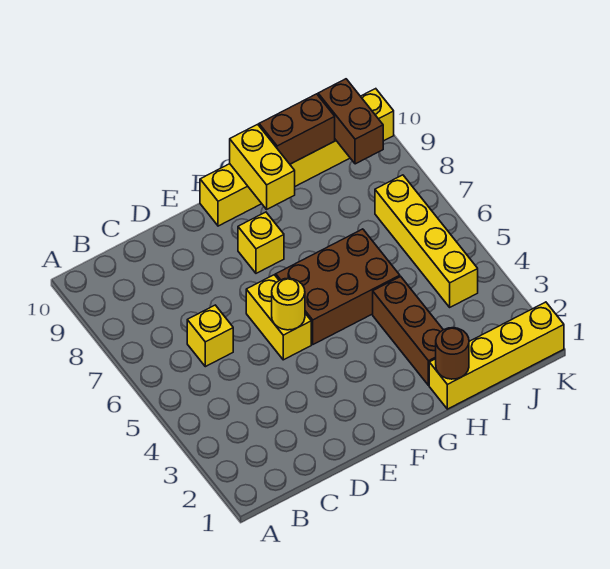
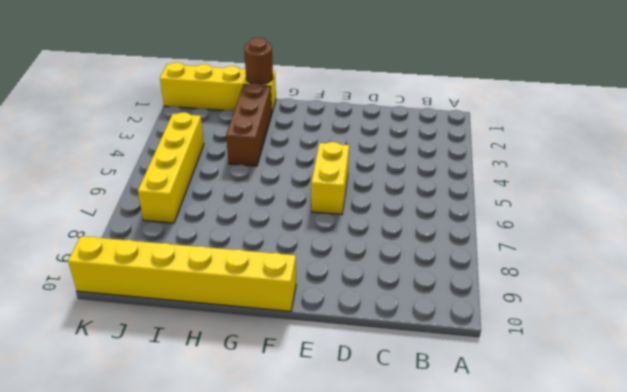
none -> yellow 1x1 brick [187,305,233,367]
none -> brown 2x3 brick [276,229,400,344]
none -> yellow 1x1 brick [238,212,284,273]

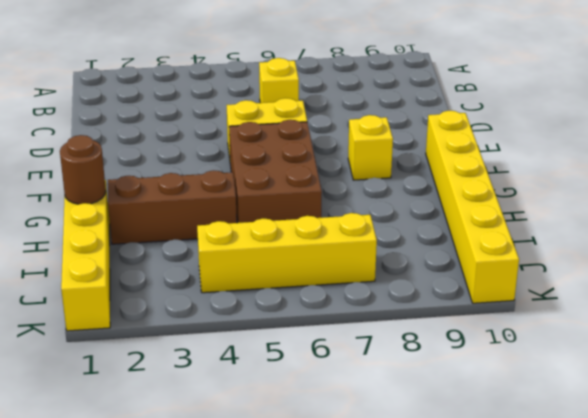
none -> yellow 1x1 round brick [272,278,305,330]
none -> yellow 1x2 brick [230,124,295,209]
none -> brown 1x2 brick [259,94,335,164]

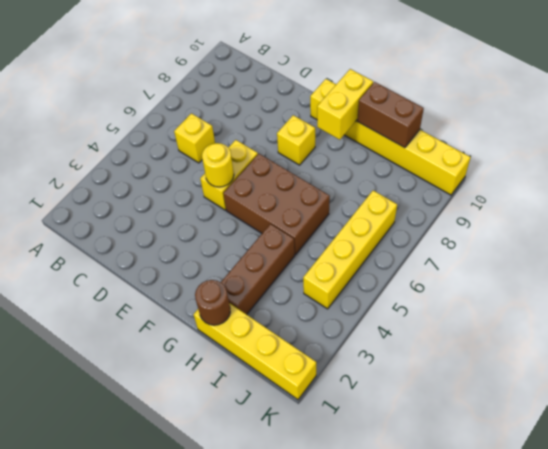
none -> brown 1x2 brick [318,79,383,164]

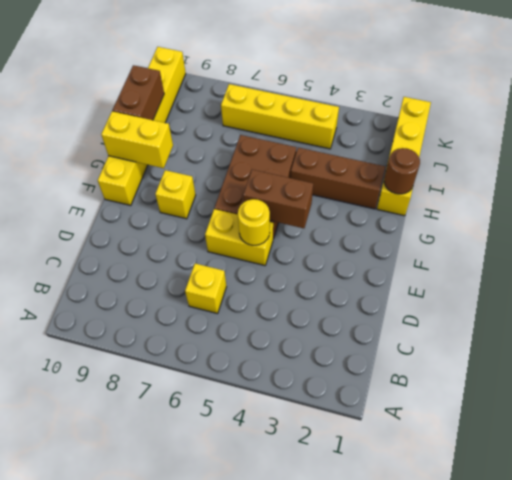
brown 1x2 brick [243,170,313,228] -> brown 1x2 brick moved to [318,79,383,164]

